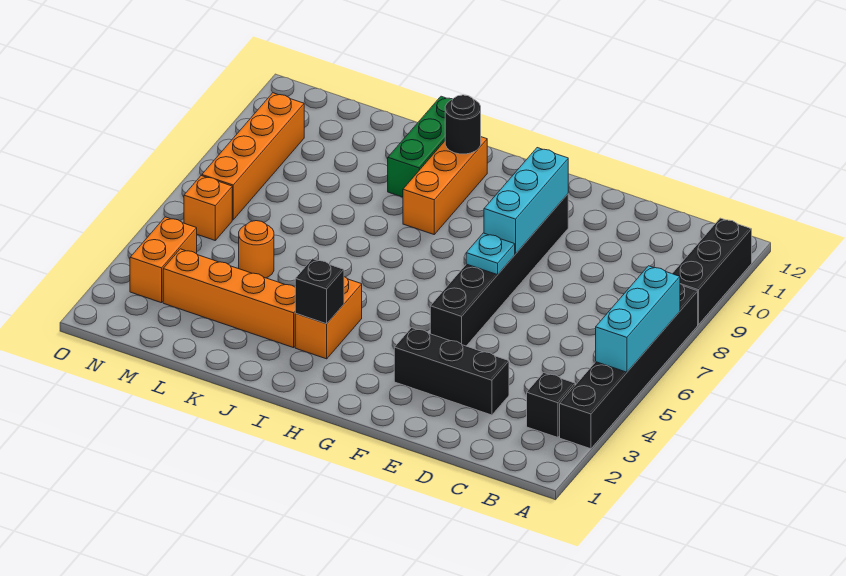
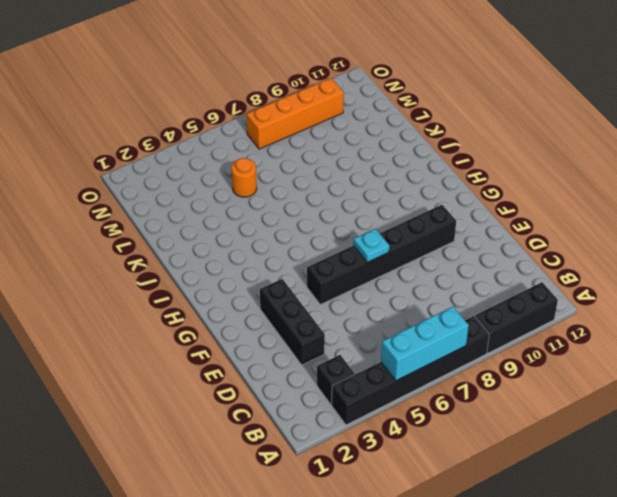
none -> orange 1x2 brick [295,277,362,359]
none -> orange 1x3 brick [403,137,487,234]
none -> orange 1x4 brick [163,249,296,348]

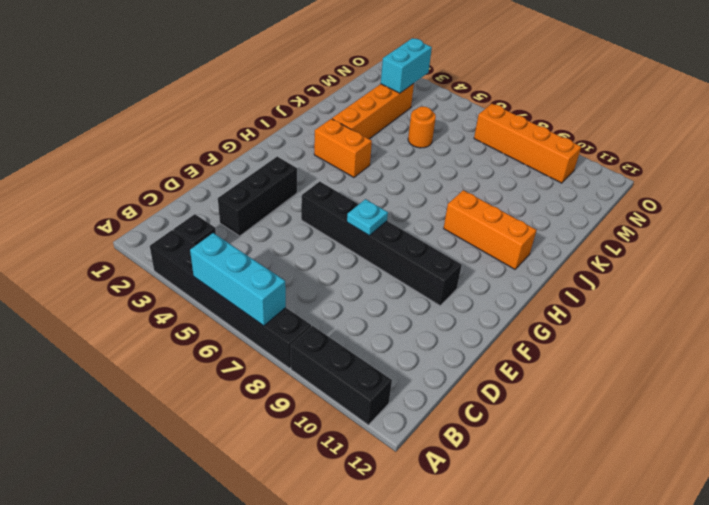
cyan 1x2 brick [381,38,432,93] -> none
none -> green 1x3 brick [388,96,452,197]
none -> orange 1x2 brick [130,217,197,303]
none -> orange 1x1 brick [184,176,232,240]

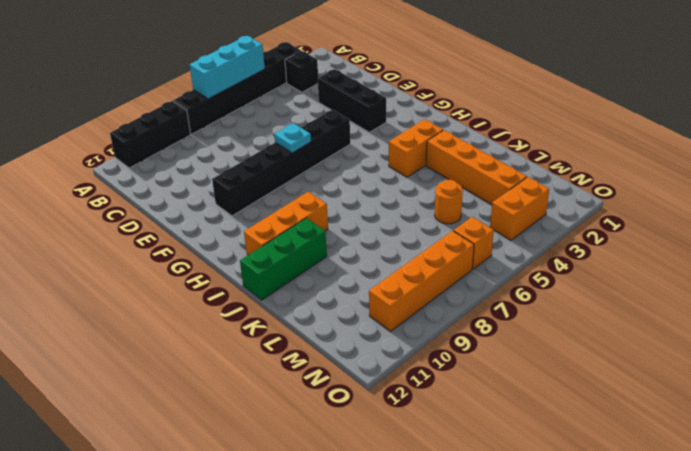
none -> cyan 1x3 brick [484,148,568,254]
none -> black 1x1 brick [295,259,344,324]
none -> black 1x1 round brick [445,95,481,154]

